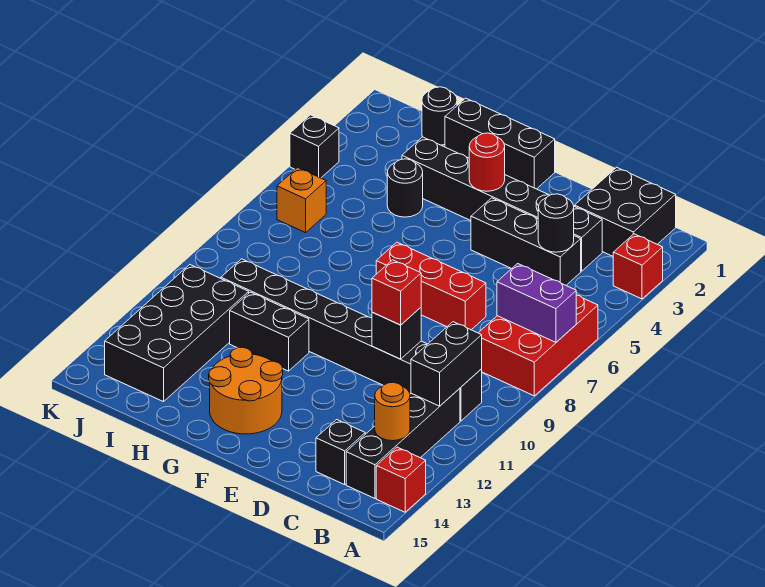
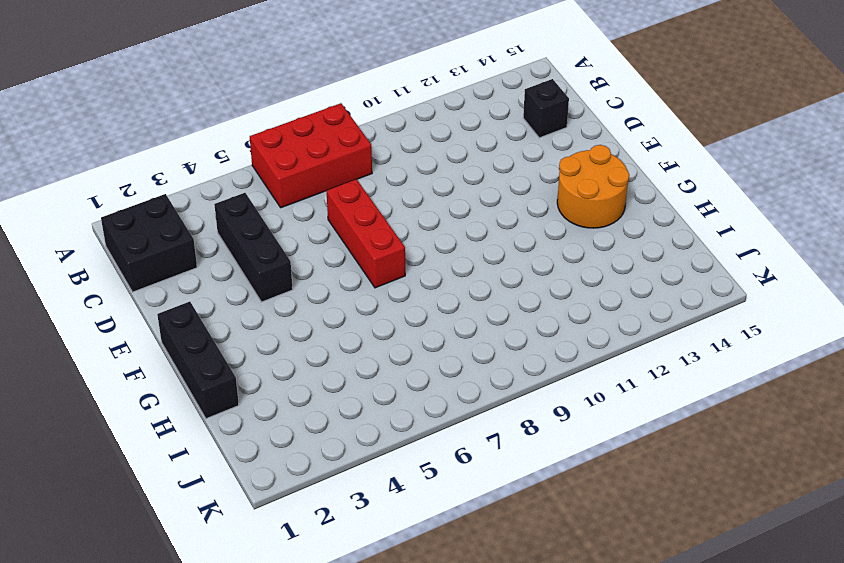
none -> red 1x1 brick [613,234,663,299]
none -> red 1x1 brick [376,447,426,512]
none -> black 1x8 brick [221,259,482,421]

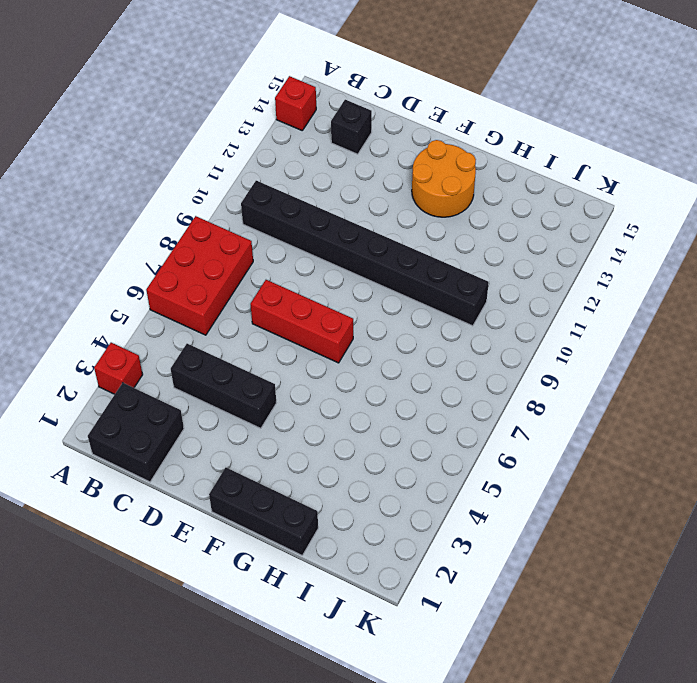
none -> black 1x4 brick [346,388,460,498]
none -> black 1x6 brick [402,137,602,271]
none -> black 1x2 brick [230,292,309,371]

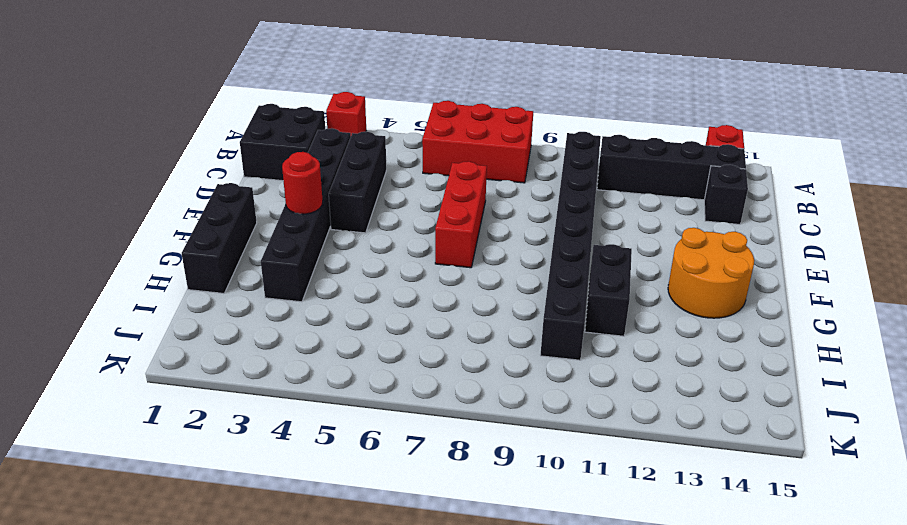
none -> black 1x1 round brick [387,159,423,217]
none -> black 1x1 round brick [422,87,457,145]
none -> black 2x4 brick [105,265,249,402]

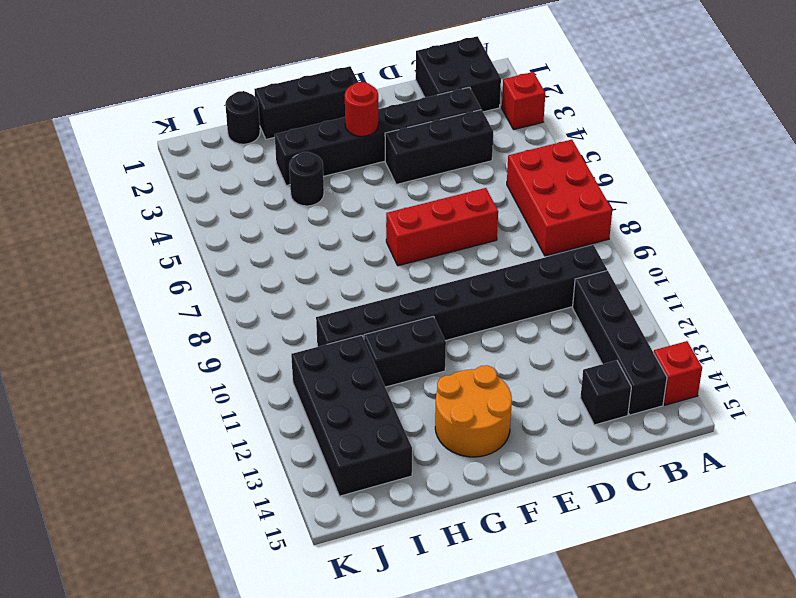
none -> orange 1x1 brick [277,168,326,233]
none -> black 1x1 brick [290,115,339,178]
none -> purple 1x2 brick [497,263,576,342]

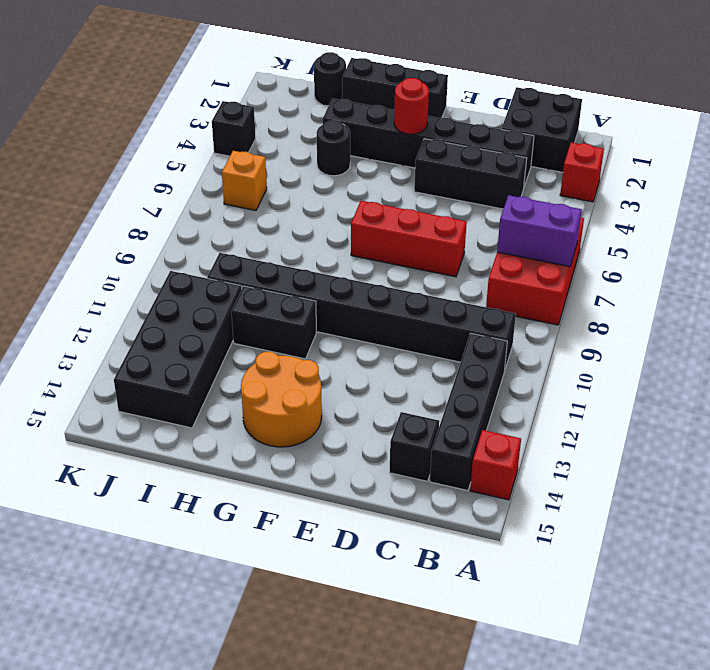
none -> black 1x2 brick [411,322,482,406]
none -> orange 1x1 round brick [375,382,410,441]
none -> black 1x1 round brick [538,194,574,252]

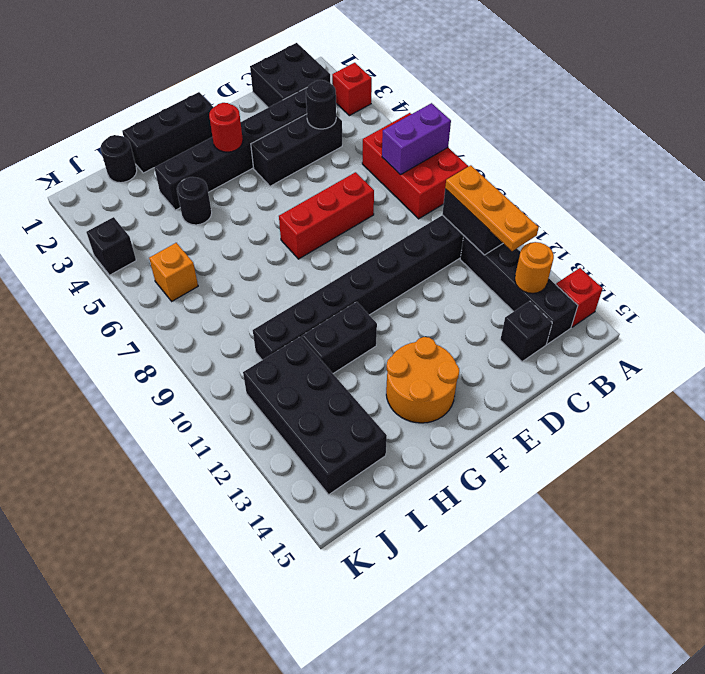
orange 1x3 plate [445,165,539,251] -> none
none -> black 1x1 brick [372,307,421,359]
none -> red 1x1 brick [372,260,421,325]

